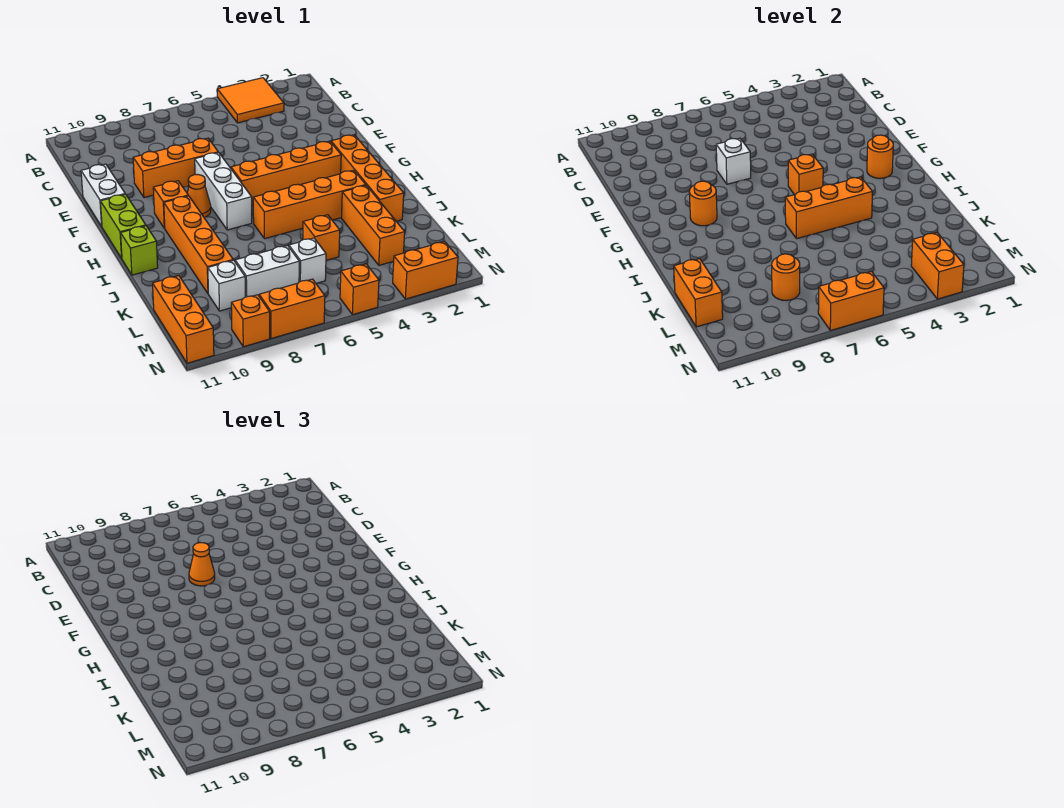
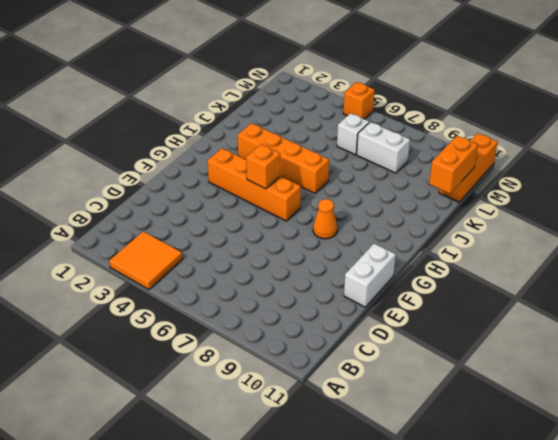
none -> orange 1x3 brick [133,138,218,198]
none -> white 1x3 brick [195,152,252,230]
none -> orange 1x4 brick [331,135,404,221]
none -> orange 1x1 brick [153,181,188,228]

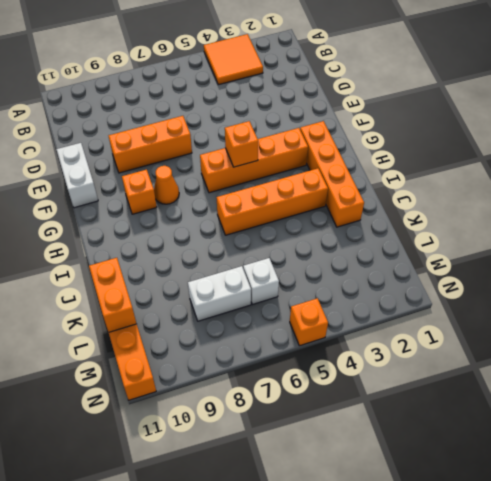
none -> white 1x3 brick [195,152,252,230]
none -> lime 1x2 brick [100,194,146,258]
none -> orange 1x4 brick [164,196,233,293]
none -> lime 1x1 brick [121,226,158,275]

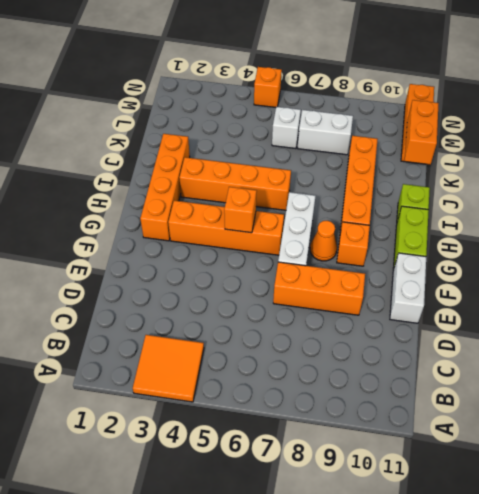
none -> orange 1x3 brick [342,185,405,265]
none -> orange 1x1 brick [303,215,340,260]
none -> white 1x1 brick [208,260,245,311]
none -> orange 1x2 brick [393,241,458,299]

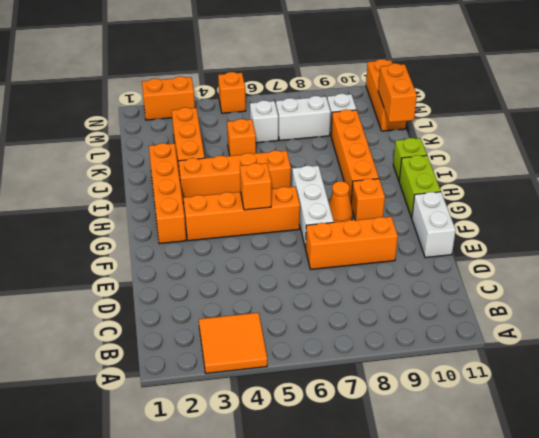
none -> orange 1x2 brick [259,279,325,339]
none -> orange 1x1 brick [231,295,270,347]
none -> white 1x1 brick [716,138,751,184]
none -> orange 1x1 round brick [867,135,893,178]

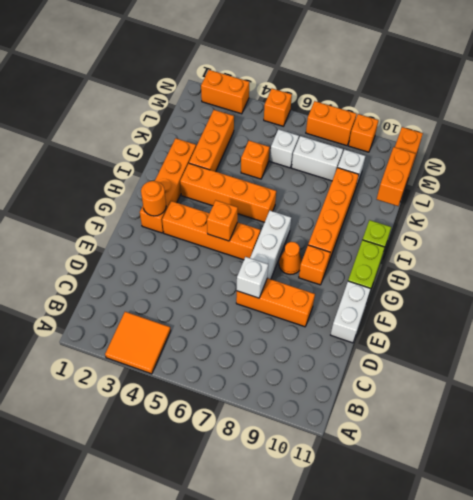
none -> orange 1x1 round brick [689,181,717,226]
none -> orange 1x3 brick [785,177,873,239]
none -> orange 1x1 round brick [772,254,800,300]
none -> orange 1x2 brick [911,233,964,299]

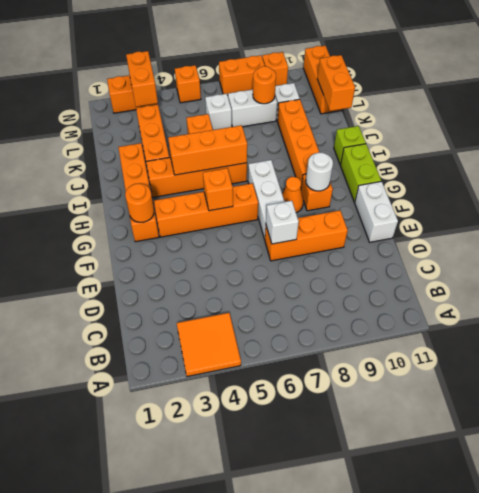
white 1x1 round brick [306,153,333,191] -> orange 1x1 round brick [689,181,717,226]
none -> orange 1x2 brick [818,271,884,331]
none -> orange 1x1 cone [189,543,215,586]

